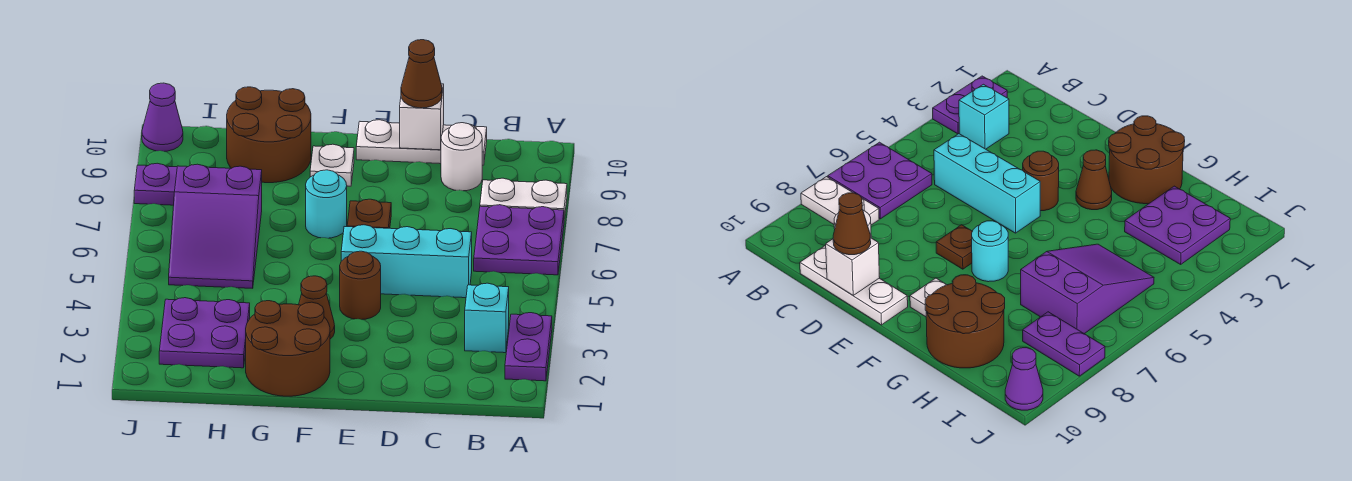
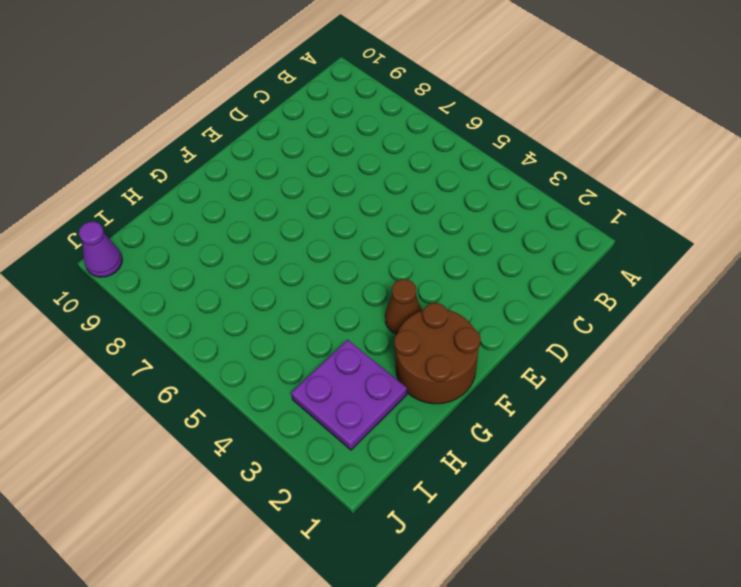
none -> purple 1x2 plate [505,313,552,381]
none -> purple 2x2 plate [474,205,564,275]
none -> white 1x2 plate [480,178,567,219]

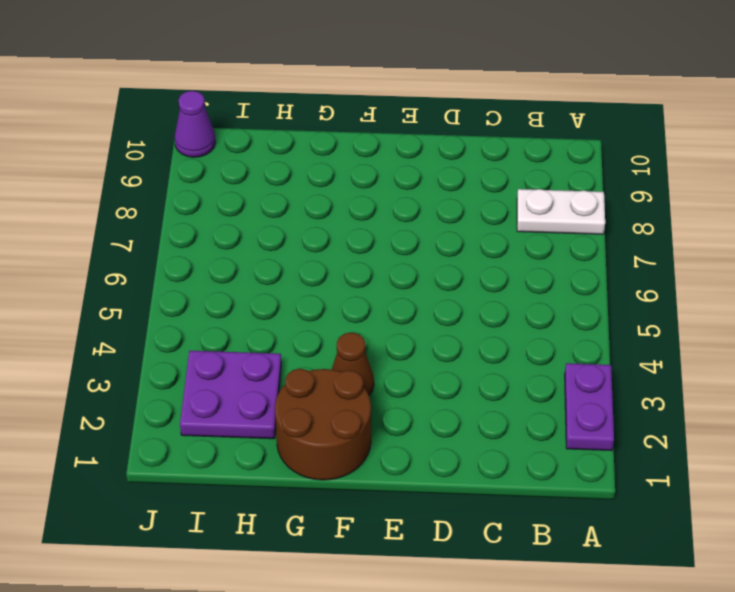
none -> purple 2x2 plate [474,205,564,275]
none -> cyan 1x1 brick [465,283,509,353]
none -> cyan 1x3 brick [341,225,472,298]

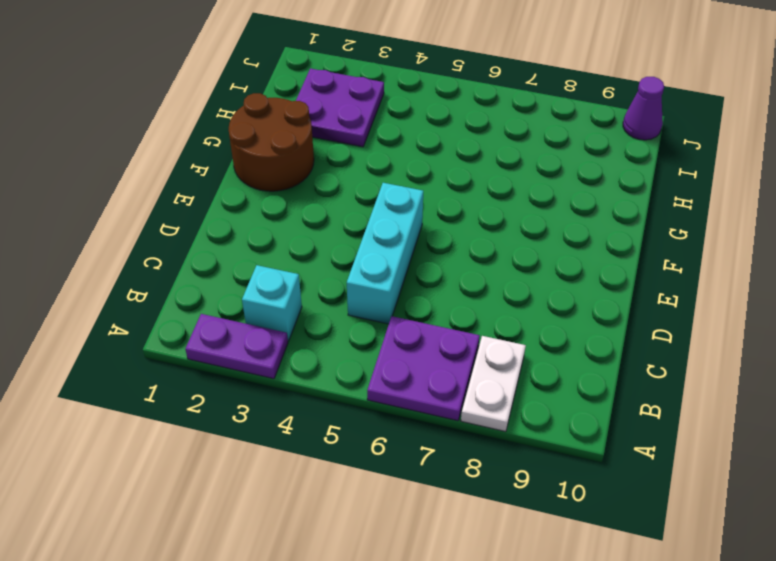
none -> white 1x1 round brick [441,123,482,191]
none -> white 1x3 plate [356,120,487,165]
none -> brown 1x1 round brick [340,251,381,319]

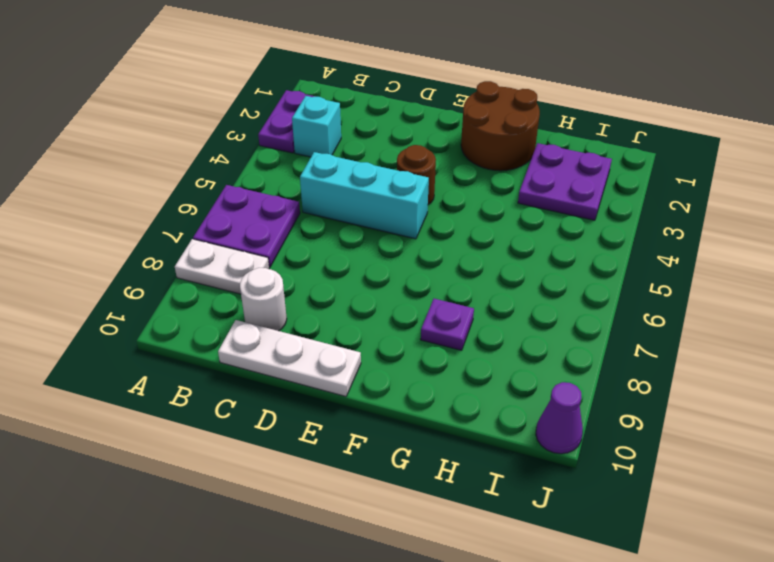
purple 1x1 plate [421,299,474,350] -> none
none -> brown 1x1 plate [347,199,391,228]
none -> brown 1x1 cone [299,276,335,339]
none -> cyan 1x1 round brick [306,170,347,238]

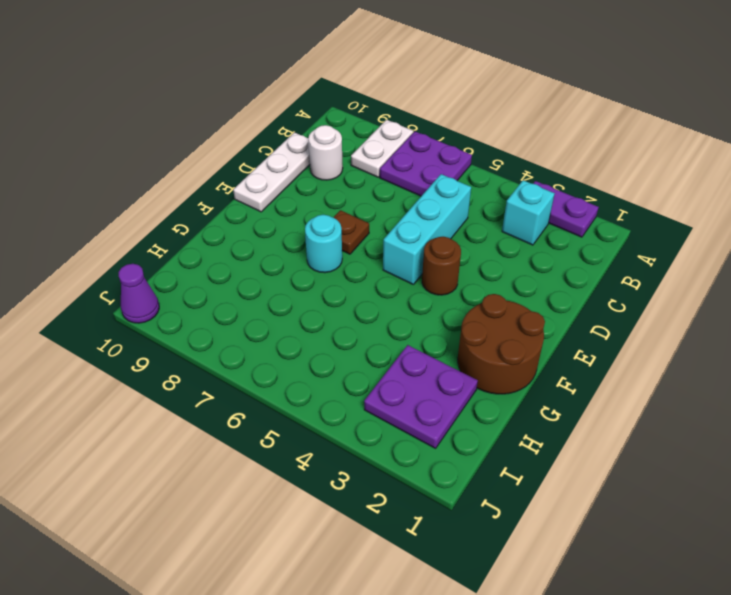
none -> brown 1x1 cone [299,276,335,339]
none -> white 1x1 plate [310,144,354,186]
none -> brown 2x2 round brick [227,87,311,183]

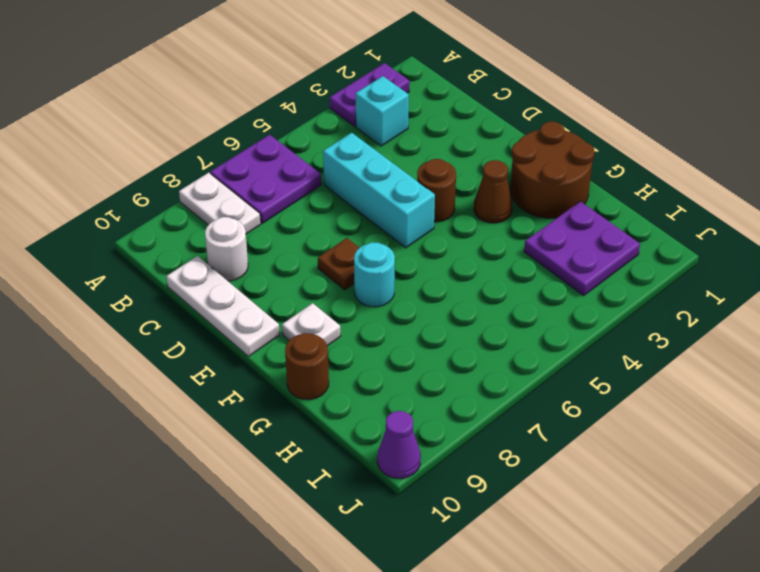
brown 1x1 round brick [285,333,329,400] -> brown 2x2 round brick [227,87,311,183]
none -> purple 2x3 slope [169,164,262,288]
none -> purple 1x2 plate [134,163,206,205]
none -> white 1x1 brick [400,84,444,150]

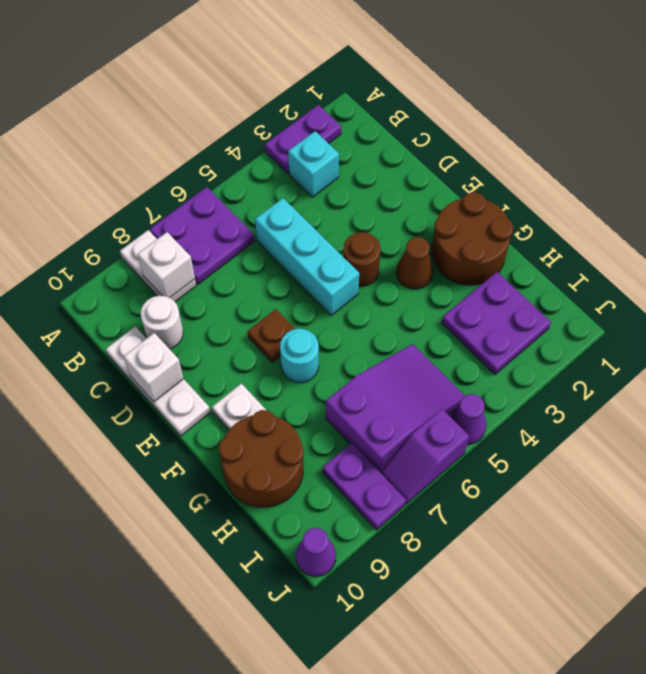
white 1x1 brick [138,232,195,298] -> none
purple 1x1 cone [450,394,486,444] -> none
purple 1x2 slope [381,409,469,503] -> none
none -> brown 1x1 cone [401,40,442,108]

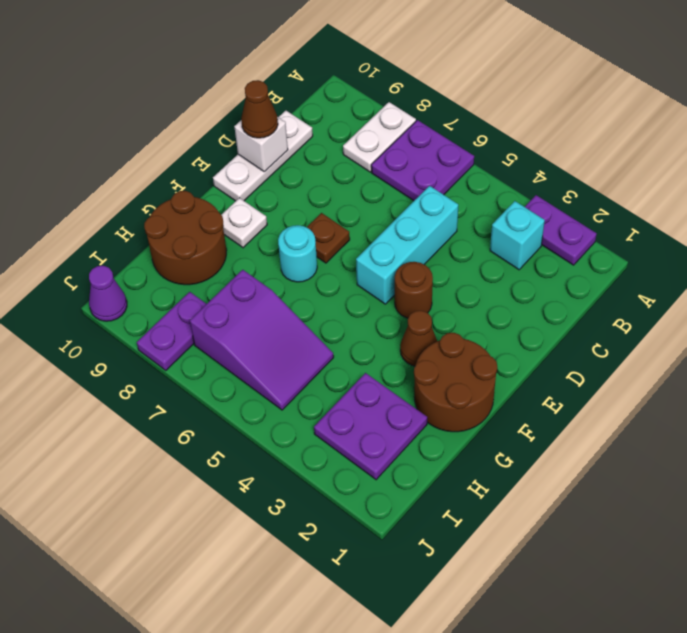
none -> white 1x1 round brick [441,123,482,191]

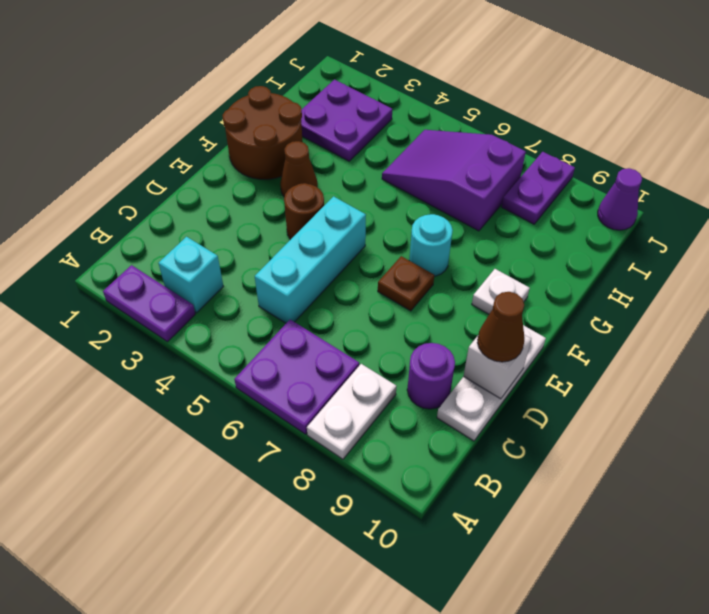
purple 1x1 round brick [407,343,455,409] -> white 1x1 round brick [441,123,482,191]
none -> brown 2x2 round brick [227,87,311,183]

